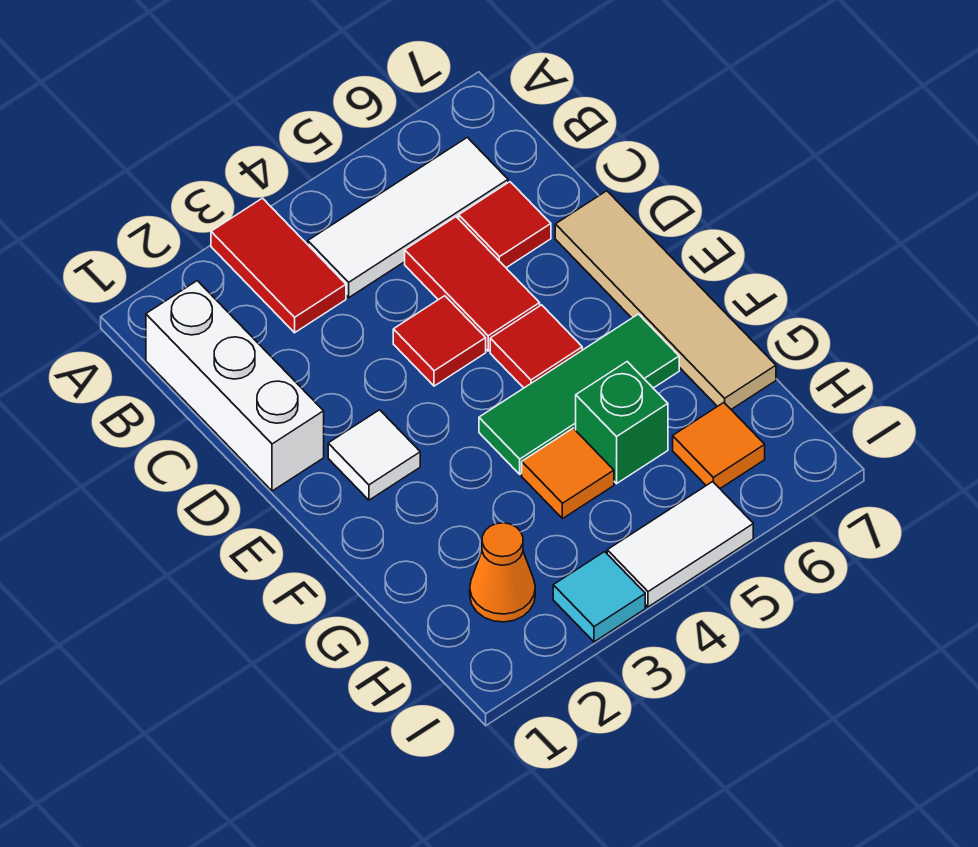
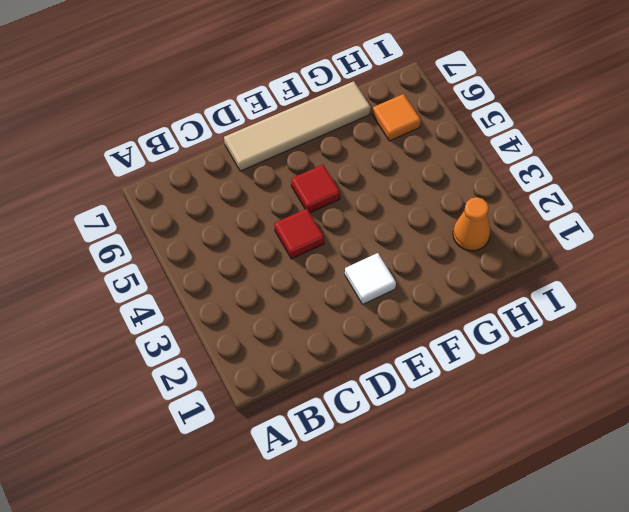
none -> red 1x2 tile [211,198,346,333]
none -> white 1x3 brick [146,281,324,491]
none -> white 1x3 tile [308,137,508,298]

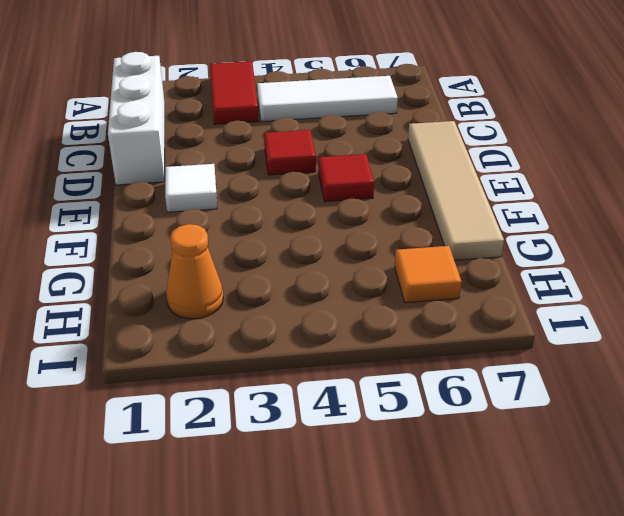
none -> red 1x2 tile [405,217,540,351]
none -> red 1x1 tile [459,182,551,268]
none -> green 1x3 tile [479,314,679,474]

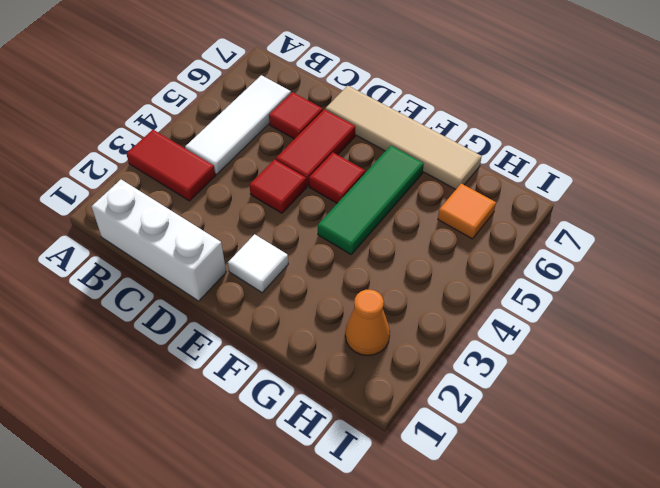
red 1x2 tile [276,109,355,186] -> red 1x2 tile turned to [405,217,540,351]
none -> orange 1x1 tile [522,428,614,519]
none -> green 1x1 brick [576,362,668,484]
none -> cyan 1x1 tile [553,552,645,642]

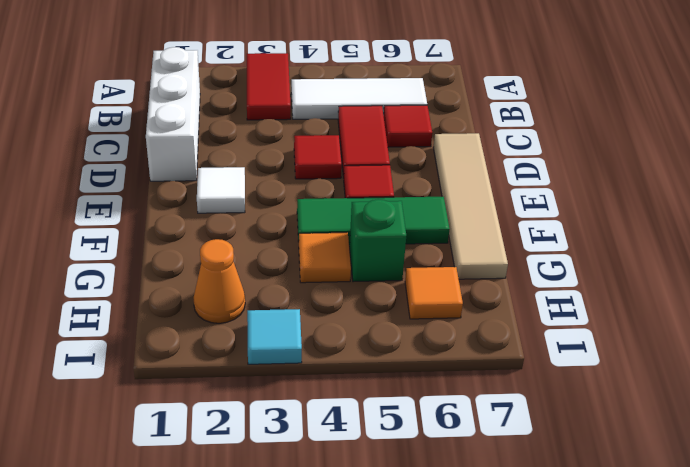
none -> white 1x2 tile [607,482,753,607]

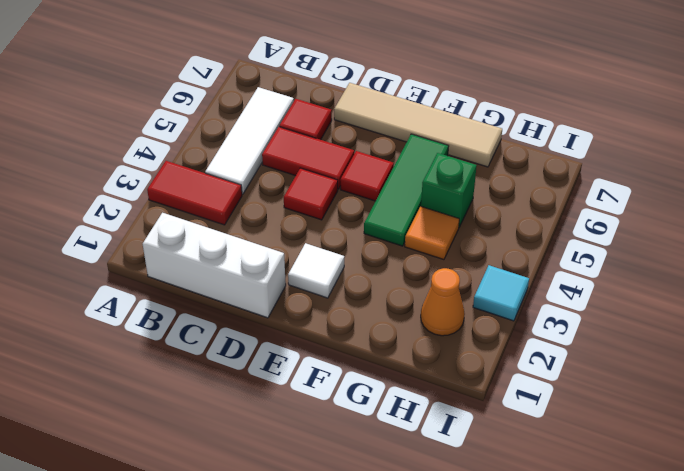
none -> orange 1x1 tile [673,403,765,488]
none -> white 1x2 tile [607,482,753,607]

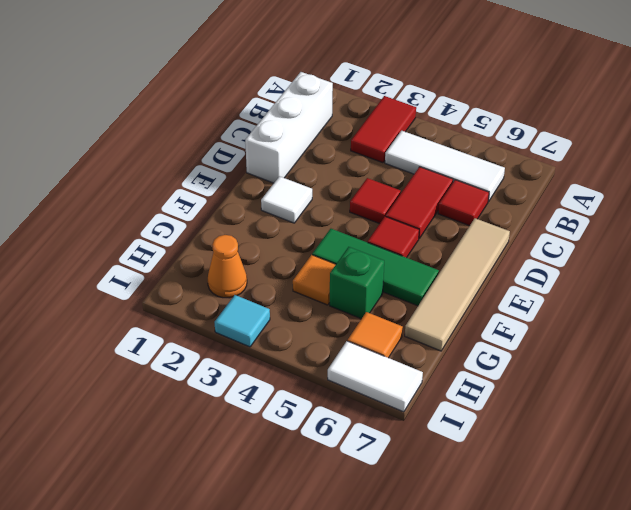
white 1x2 tile [328,341,423,412] -> white 1x2 tile moved to [607,482,753,607]

